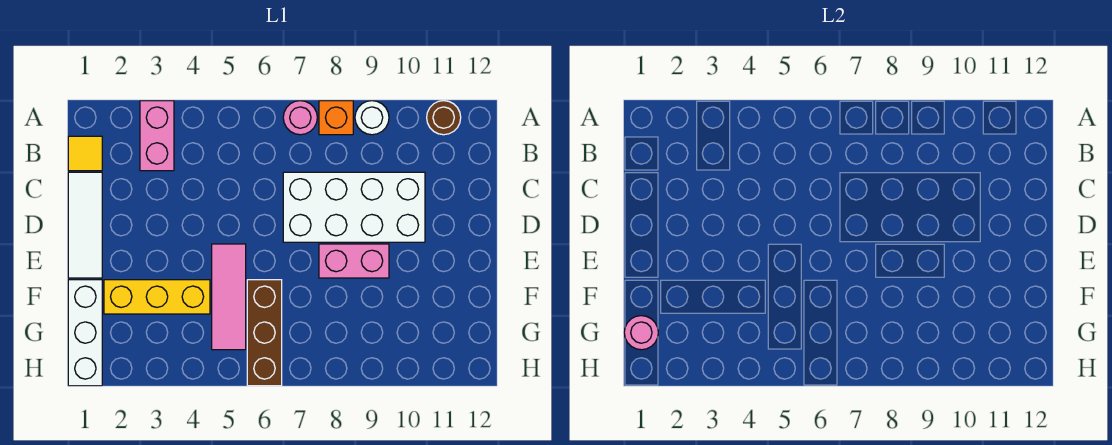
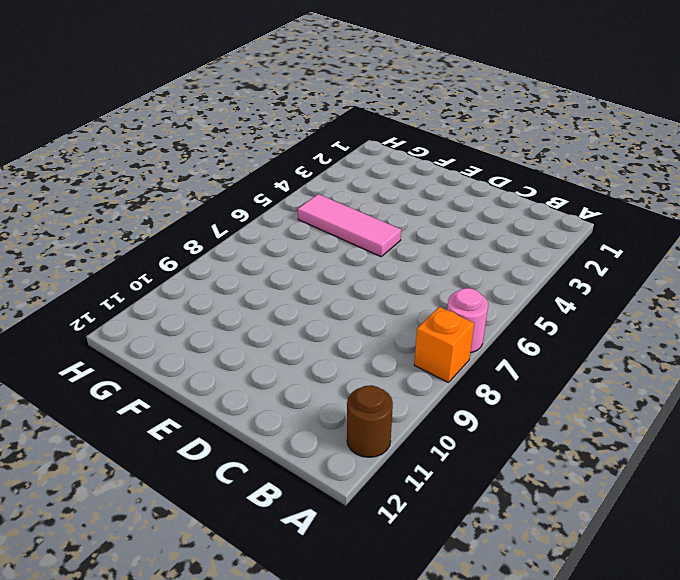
none -> pink 1x2 brick [140,101,174,171]
none -> white 1x1 round brick [355,101,389,135]
none -> yellow 1x1 tile [68,136,102,171]

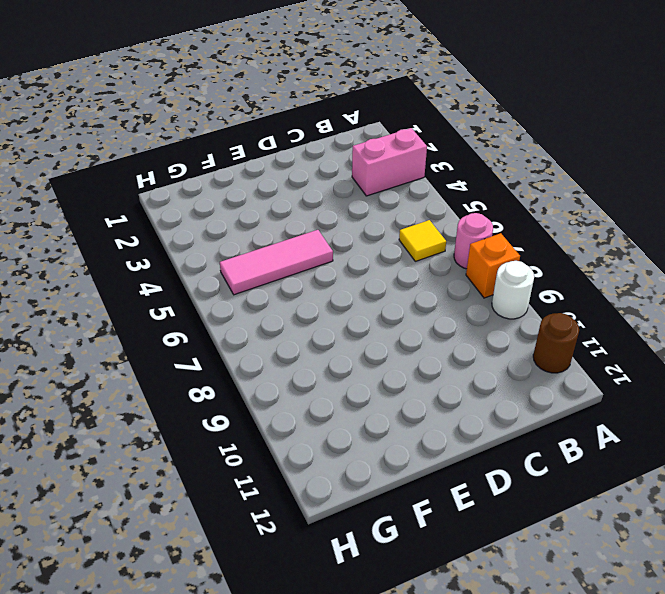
yellow 1x1 tile [399,220,446,261] -> yellow 1x1 tile moved to [68,136,102,171]
none -> white 1x3 tile [68,172,102,278]
none -> white 2x4 brick [283,172,425,242]
none -> pink 1x2 brick [319,244,389,278]

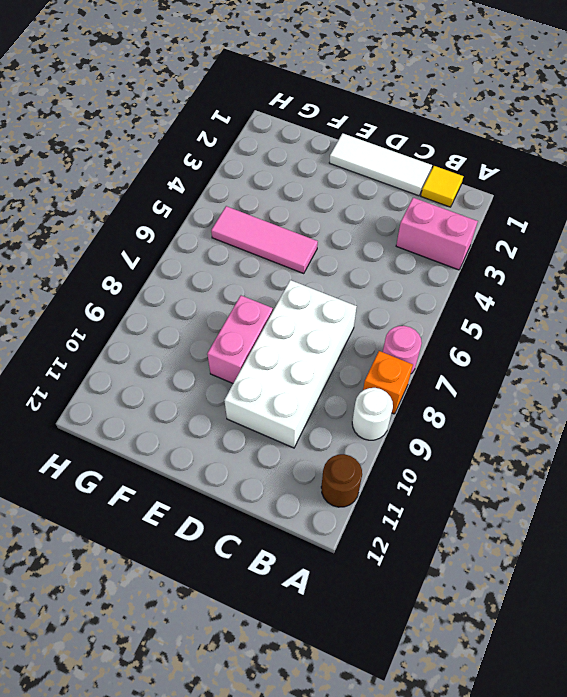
none -> white 1x3 brick [68,280,102,386]
none -> yellow 1x3 brick [104,280,210,314]
none -> brown 1x3 brick [247,280,282,386]

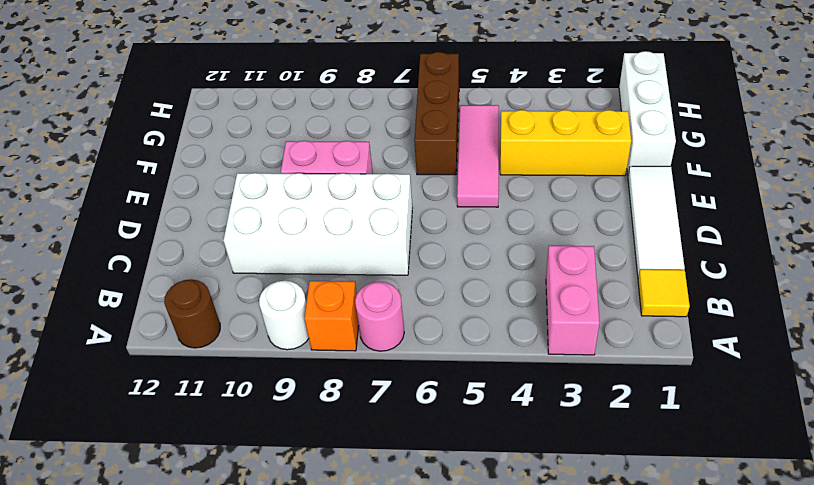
none -> pink 1x1 round brick [624,316,658,350]

